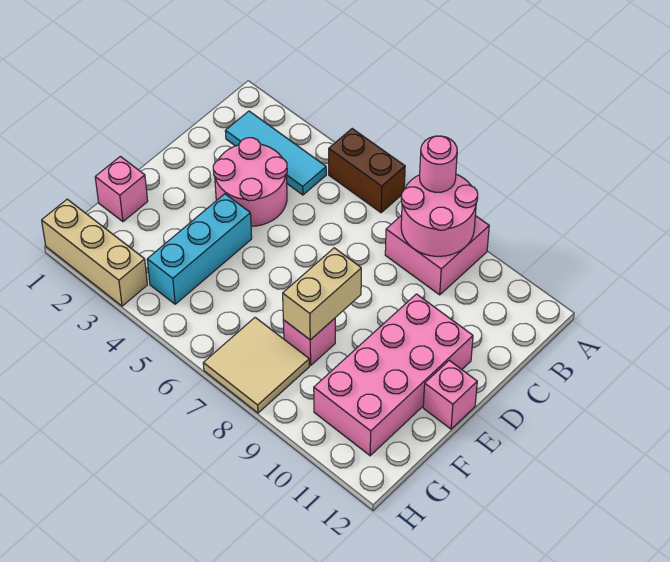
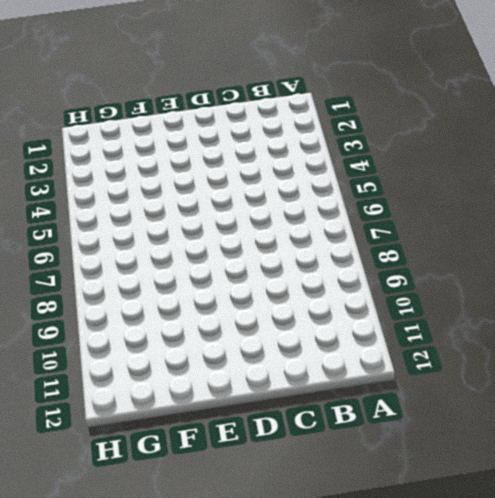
none -> brown 1x2 brick [329,129,405,213]
none -> pink 2x2 brick [385,215,489,295]
none -> cyan 1x3 tile [225,111,326,195]

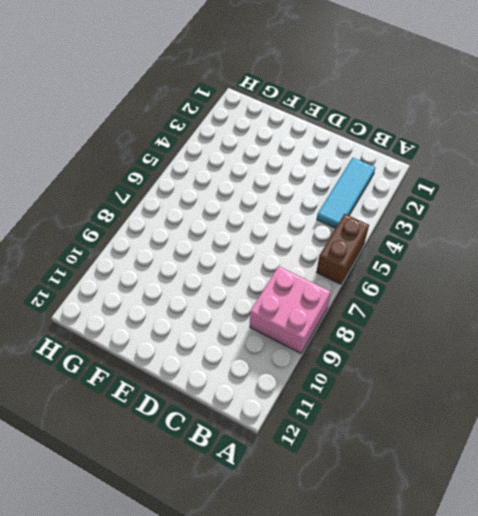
none -> pink 2x2 round brick [213,138,287,226]
none -> pink 2x4 brick [314,294,473,456]
none -> cyan 1x3 brick [147,194,252,304]

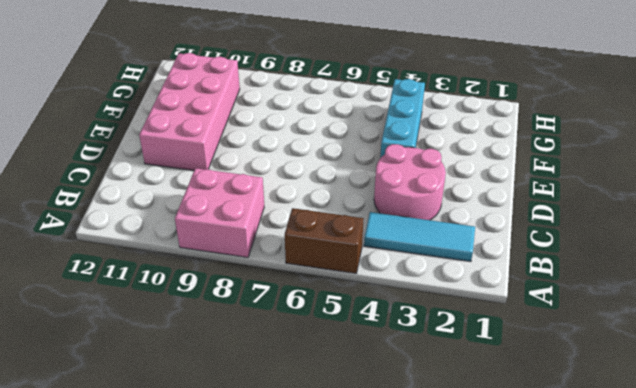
none -> pink 1x1 brick [423,360,477,429]
none -> pink 1x1 brick [95,156,148,222]
none -> pink 1x1 brick [283,318,335,365]

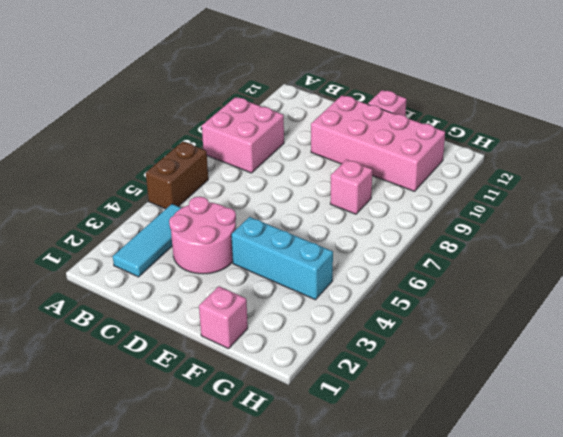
none -> tan 2x2 tile [203,318,309,413]
none -> tan 1x3 brick [42,199,147,306]
none -> pink 2x2 round brick [401,174,478,256]

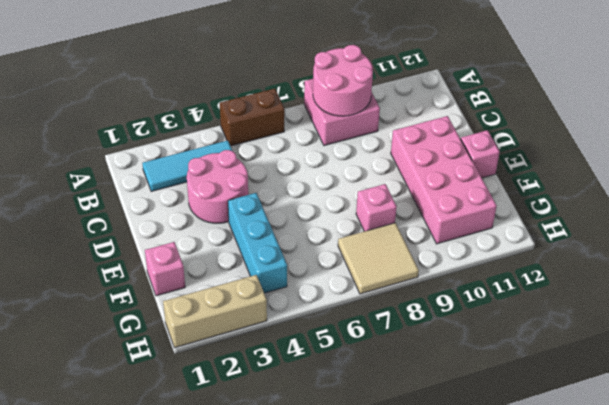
none -> tan 1x2 brick [283,248,361,340]
none -> pink 1x1 round brick [420,136,457,192]

